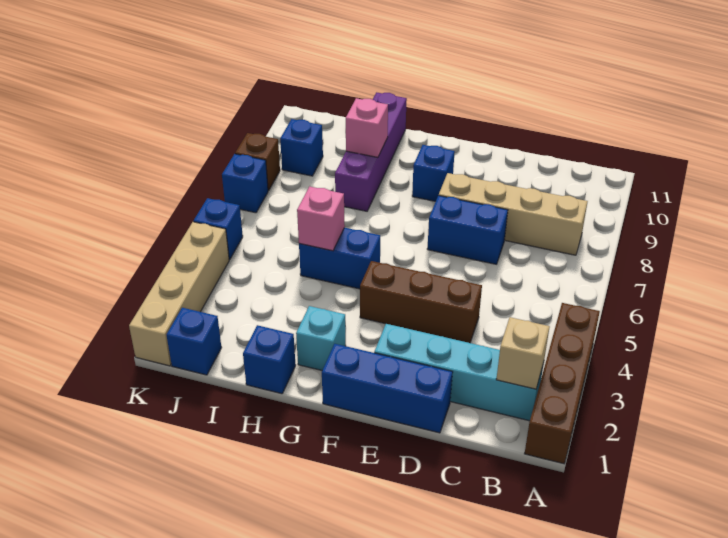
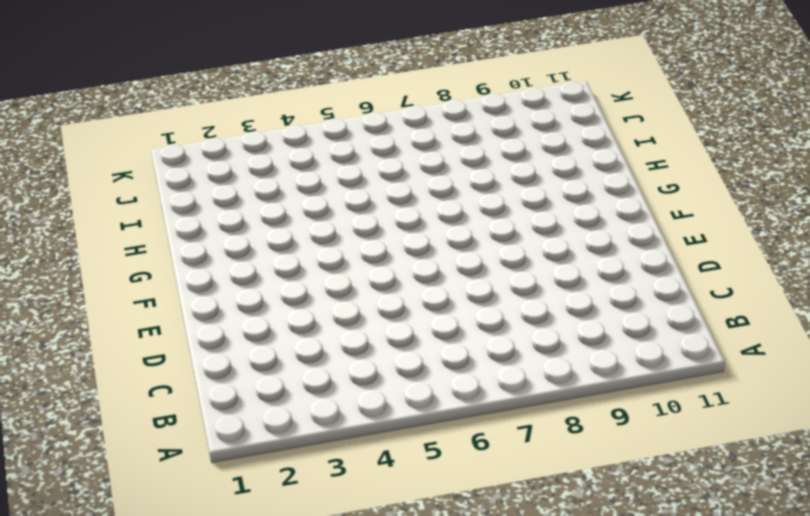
none -> brown 1x4 brick [525,303,600,464]
none -> cyan 1x4 brick [374,324,544,421]
none -> tan 1x4 brick [439,173,588,255]

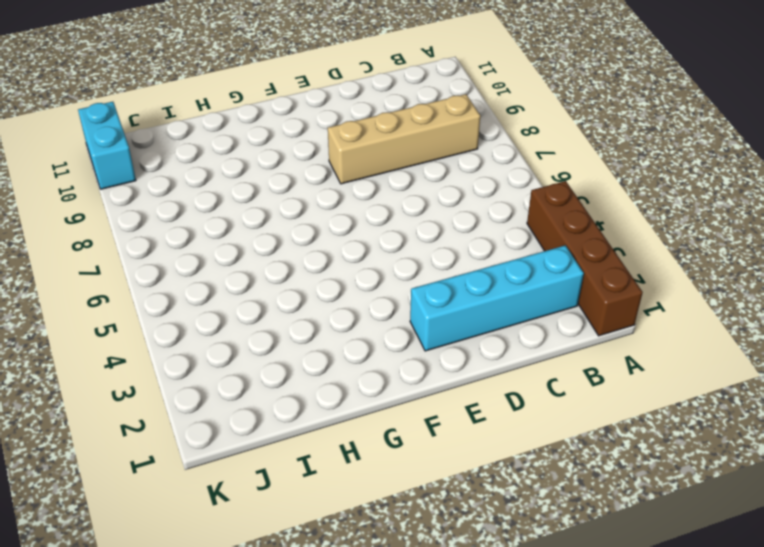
cyan 1x2 brick [78,102,136,189] -> none
none -> blue 1x3 brick [322,344,453,433]
none -> brown 1x3 brick [360,261,482,343]
none -> blue 1x2 brick [427,196,508,264]

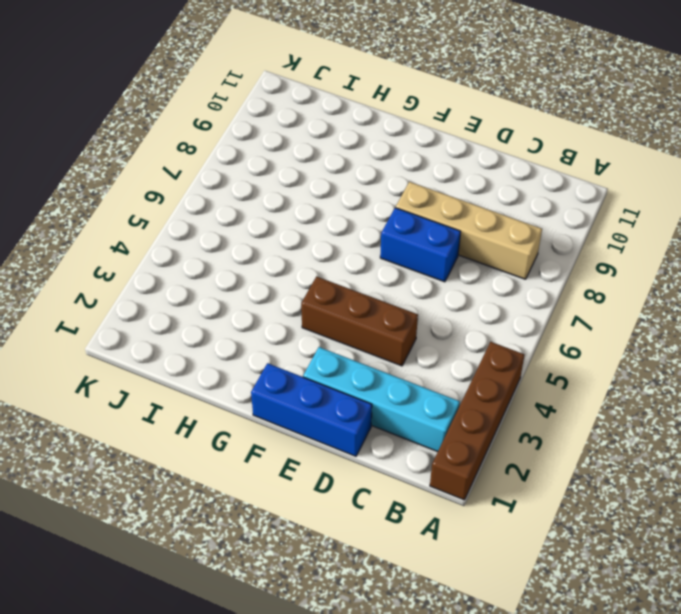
none -> blue 1x1 brick [412,145,455,201]
none -> cyan 1x1 brick [296,306,346,370]
none -> blue 1x2 brick [299,228,380,289]

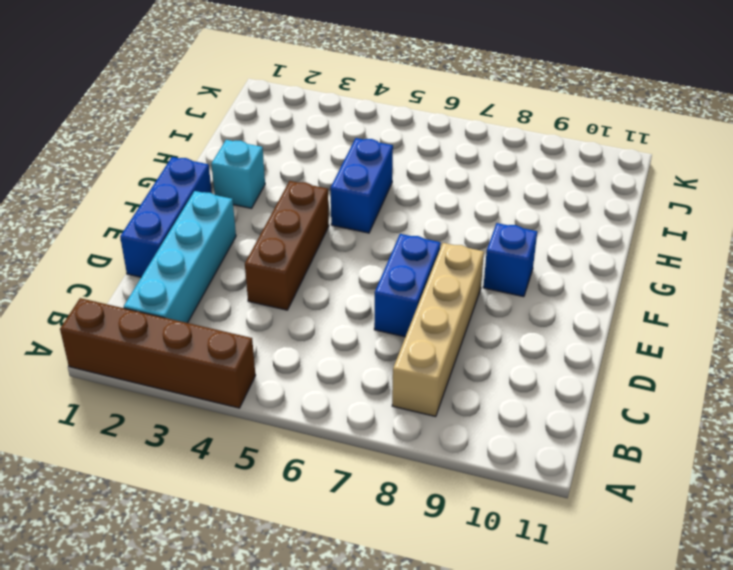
none -> blue 1x1 brick [243,325,296,394]
none -> purple 1x4 brick [335,92,407,211]
none -> blue 1x1 brick [167,308,222,375]

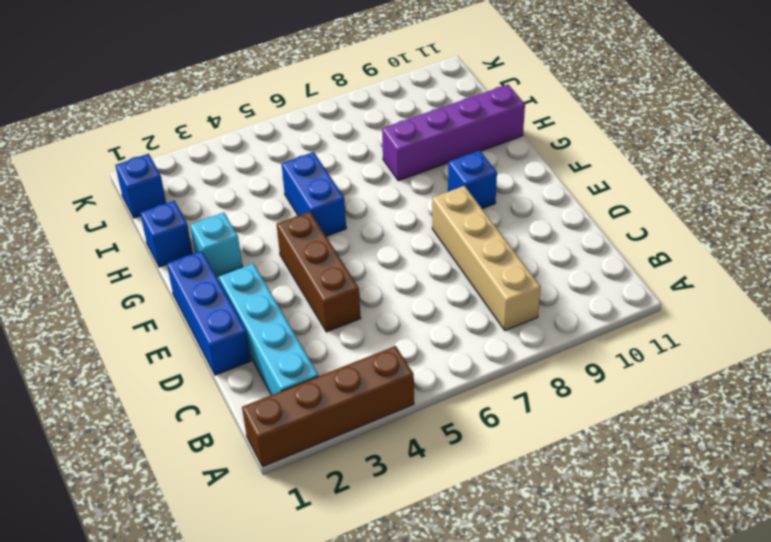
none -> blue 1x2 brick [427,196,508,264]
none -> blue 1x1 brick [280,119,323,176]
none -> tan 1x4 brick [129,222,229,366]

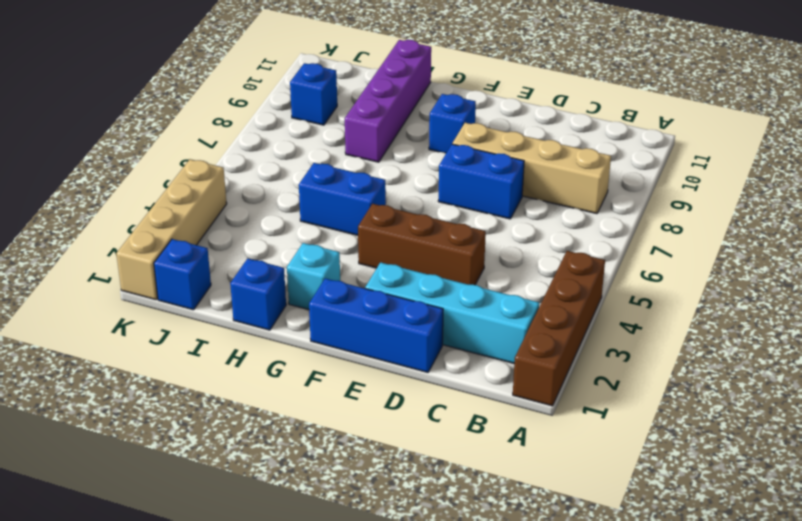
none -> blue 1x1 brick [194,198,243,260]
none -> blue 1x1 brick [222,154,268,213]
none -> brown 1x1 brick [235,133,280,191]

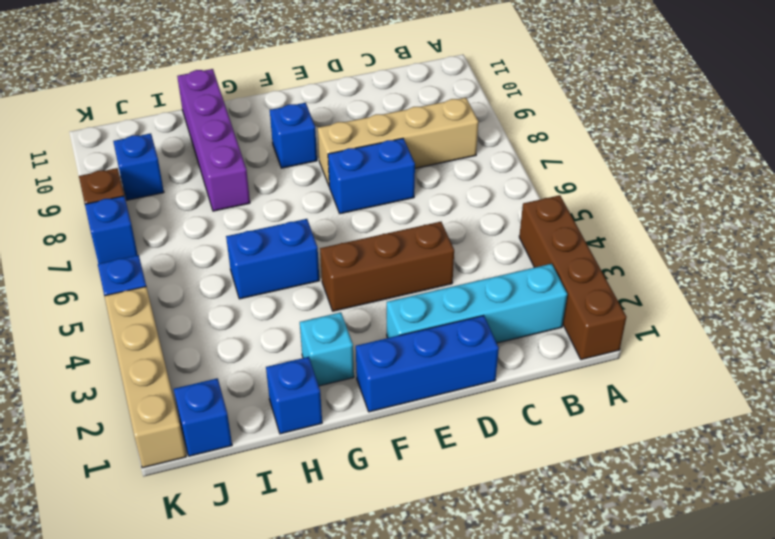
none -> tan 1x1 brick [496,317,550,389]
none -> pink 1x1 brick [297,186,345,251]
none -> pink 1x1 brick [346,98,388,157]

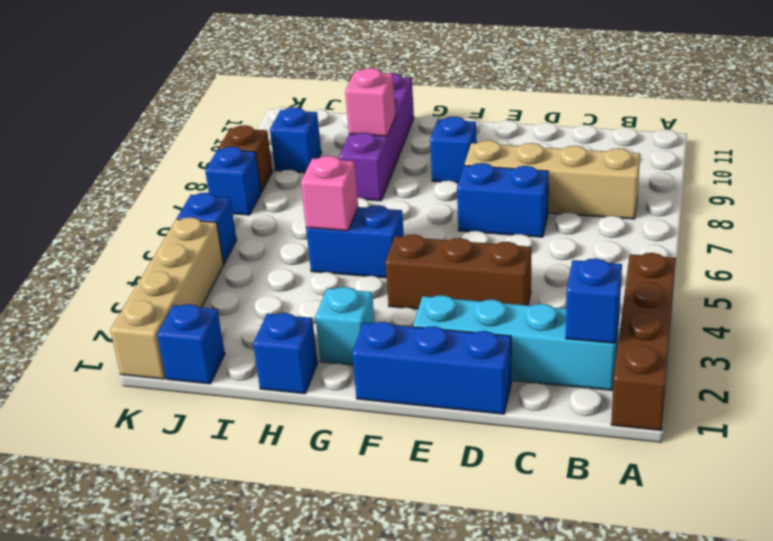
blue 1x1 brick [566,259,622,343] -> tan 1x1 brick [496,317,550,389]

